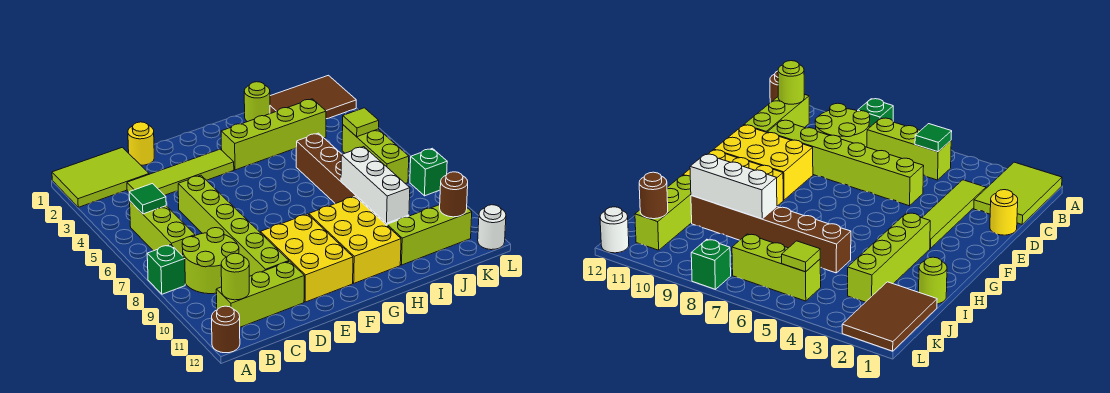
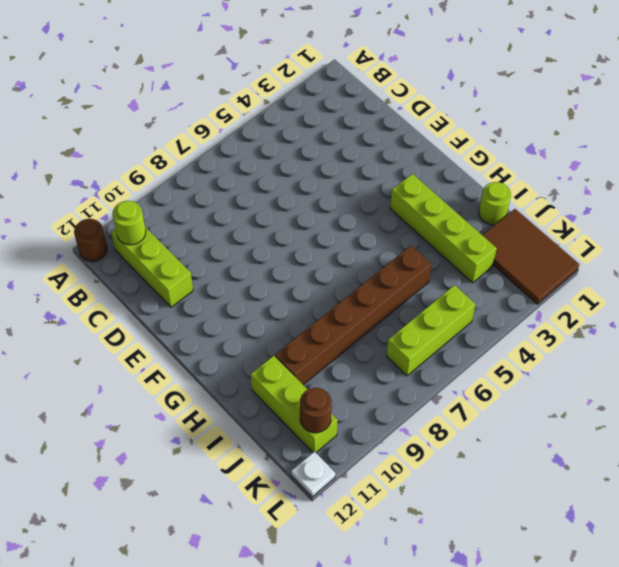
white 1x1 plate [291,452,335,497] -> white 1x1 round brick [478,205,506,250]
none -> lime 2x3 tile [52,147,149,207]
none -> green 1x1 brick [147,245,185,294]
none -> lime 1x3 brick [130,201,195,256]

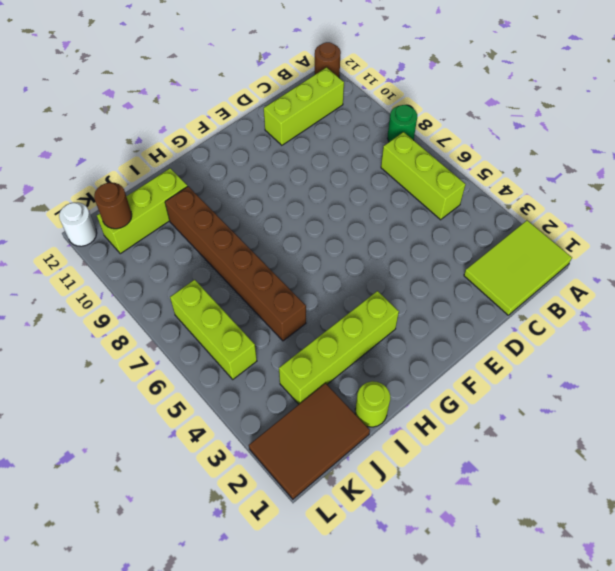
green 1x1 round brick [387,105,417,142] -> green 1x1 brick [147,245,185,294]
none -> lime 2x2 round brick [182,228,239,294]
none -> lime 1x4 tile [127,149,234,195]
none -> yellow 1x1 round brick [128,122,154,165]

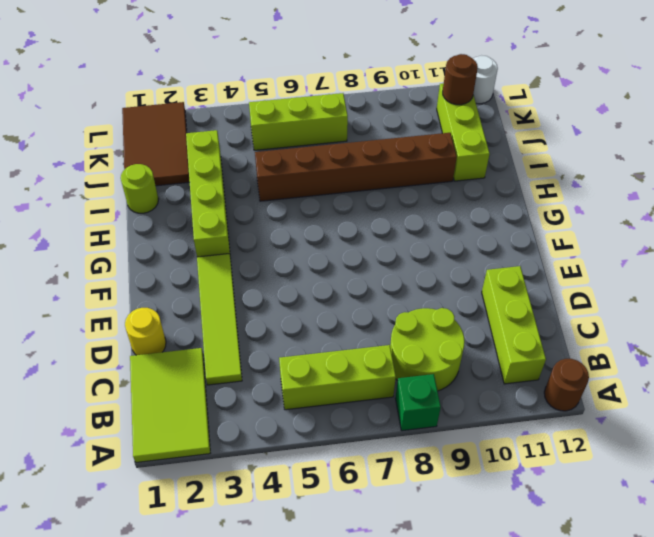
none -> lime 1x6 brick [178,175,289,276]
none -> yellow 2x3 brick [261,214,353,302]
none -> yellow 2x3 brick [309,197,401,283]

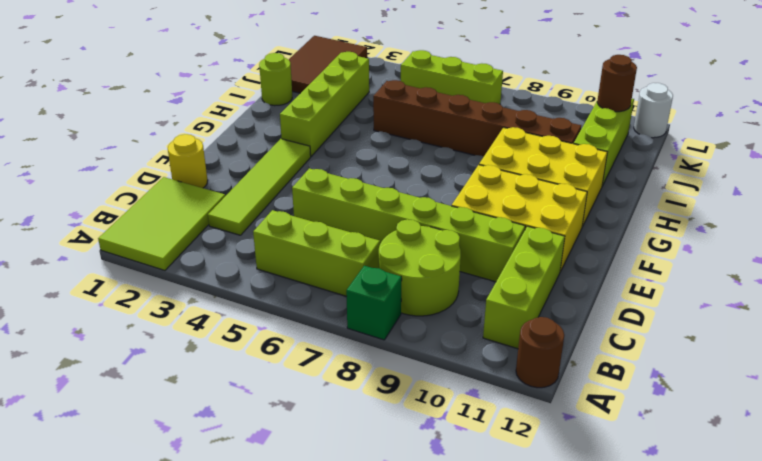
none -> green 1x1 brick [410,148,447,196]
none -> green 1x1 tile [129,184,166,214]
none -> lime 1x1 round brick [221,253,249,300]

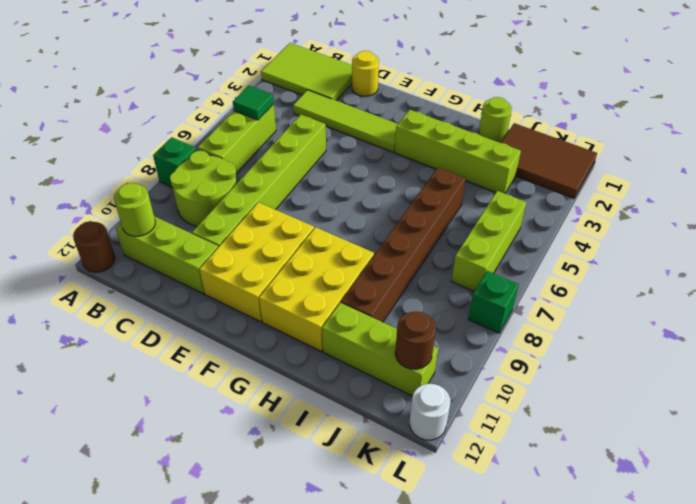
none -> white 1x3 brick [341,147,410,223]
none -> lime 1x1 tile [343,108,379,137]

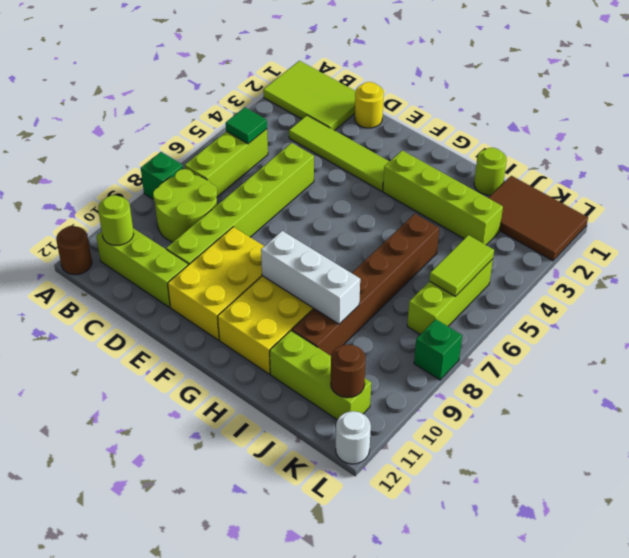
white 1x3 brick [261,231,360,324] -> white 1x3 brick turned to [341,147,410,223]
lime 1x2 tile [429,235,494,296] -> lime 1x1 tile [343,108,379,137]

